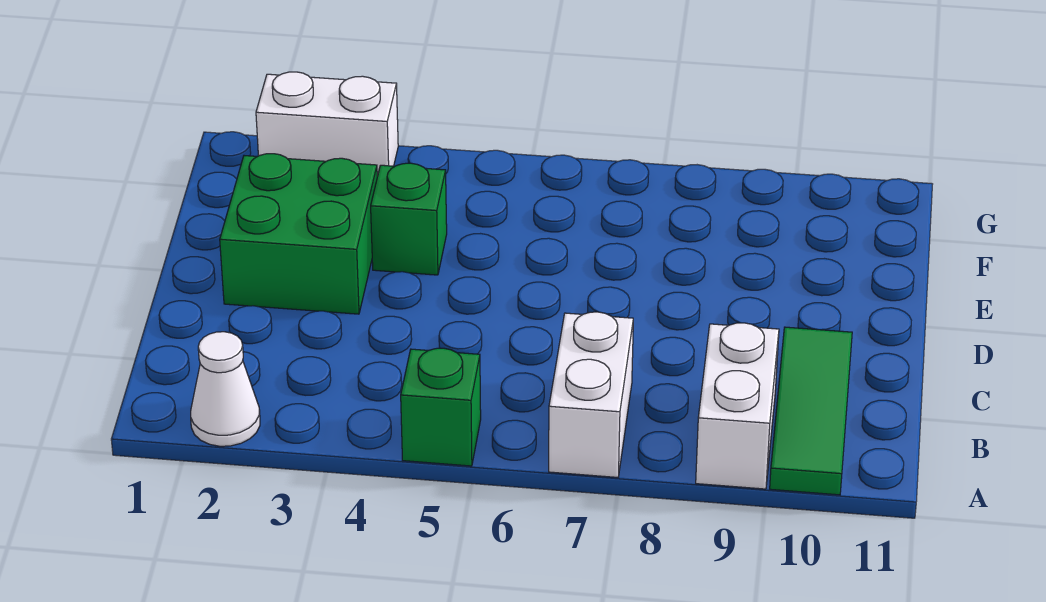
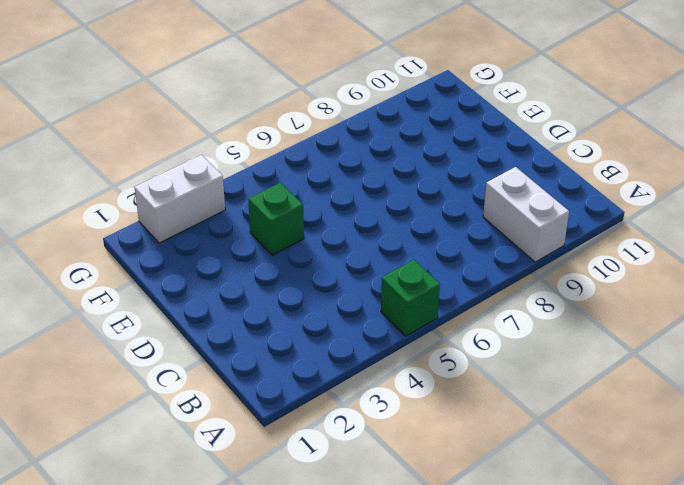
none -> white 1x1 cone [191,332,260,446]
none -> white 1x2 brick [549,312,633,477]

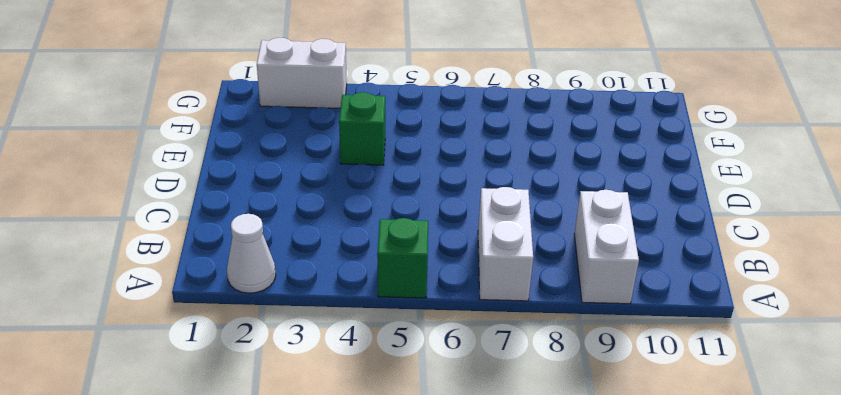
none -> green 1x3 tile [770,327,852,495]
none -> green 2x2 brick [220,154,377,314]

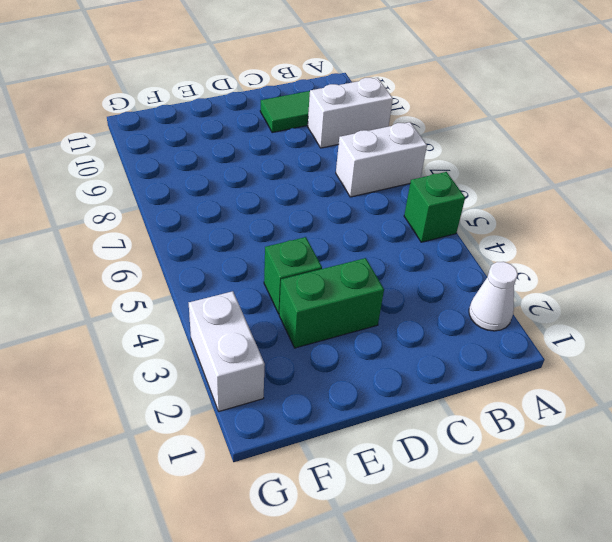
green 1x2 brick [279,258,384,348] -> green 2x2 brick [220,154,377,314]

